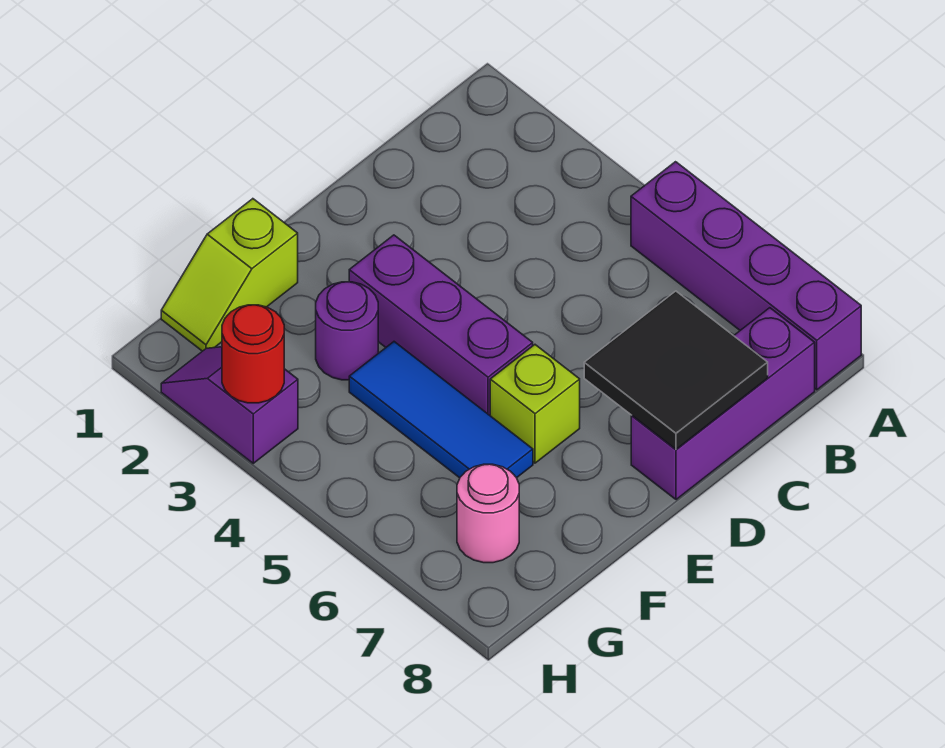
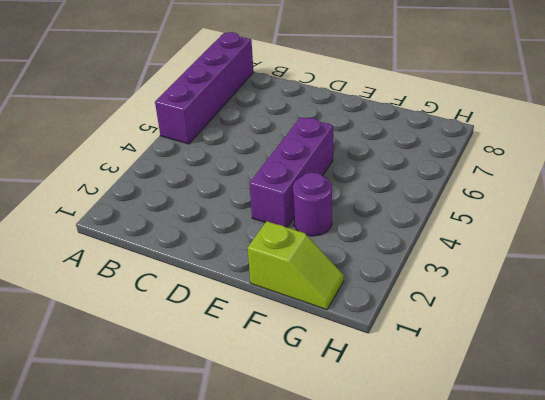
none -> purple 1x3 brick [631,308,815,500]
none -> lime 1x1 brick [490,345,580,463]

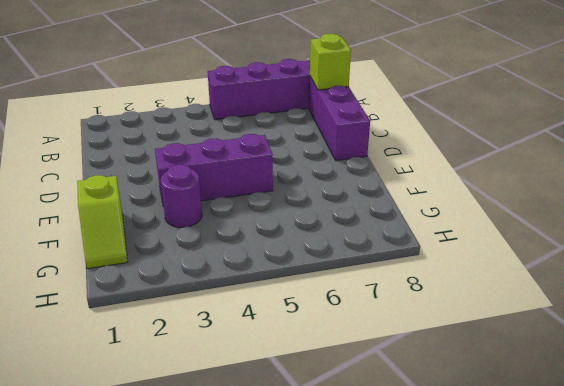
lime 1x1 brick [310,34,351,90] -> lime 1x1 brick moved to [490,345,580,463]
none -> blue 1x3 tile [349,342,533,478]
none -> pink 1x1 round brick [457,464,519,563]

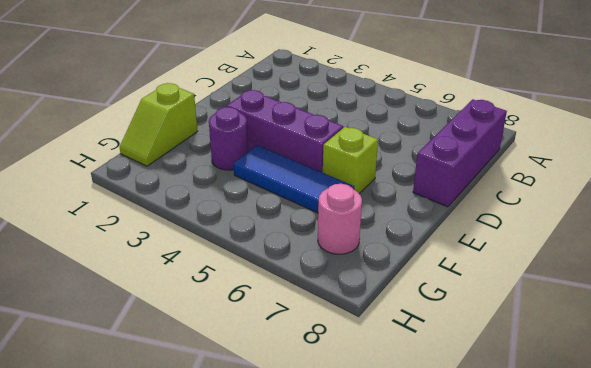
none -> purple 1x4 brick [631,162,861,390]
none -> purple 1x2 slope [161,347,298,463]

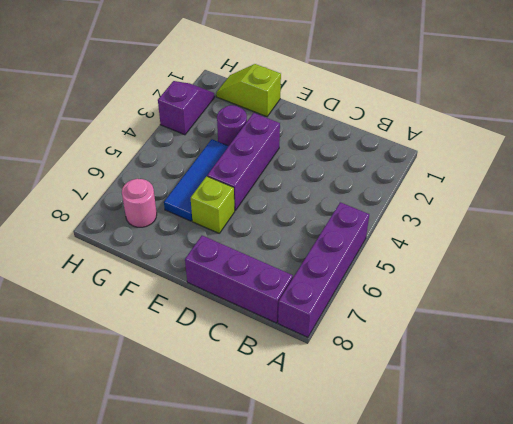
none -> black 2x2 tile [584,291,768,449]
none -> red 1x1 round brick [222,305,284,403]

